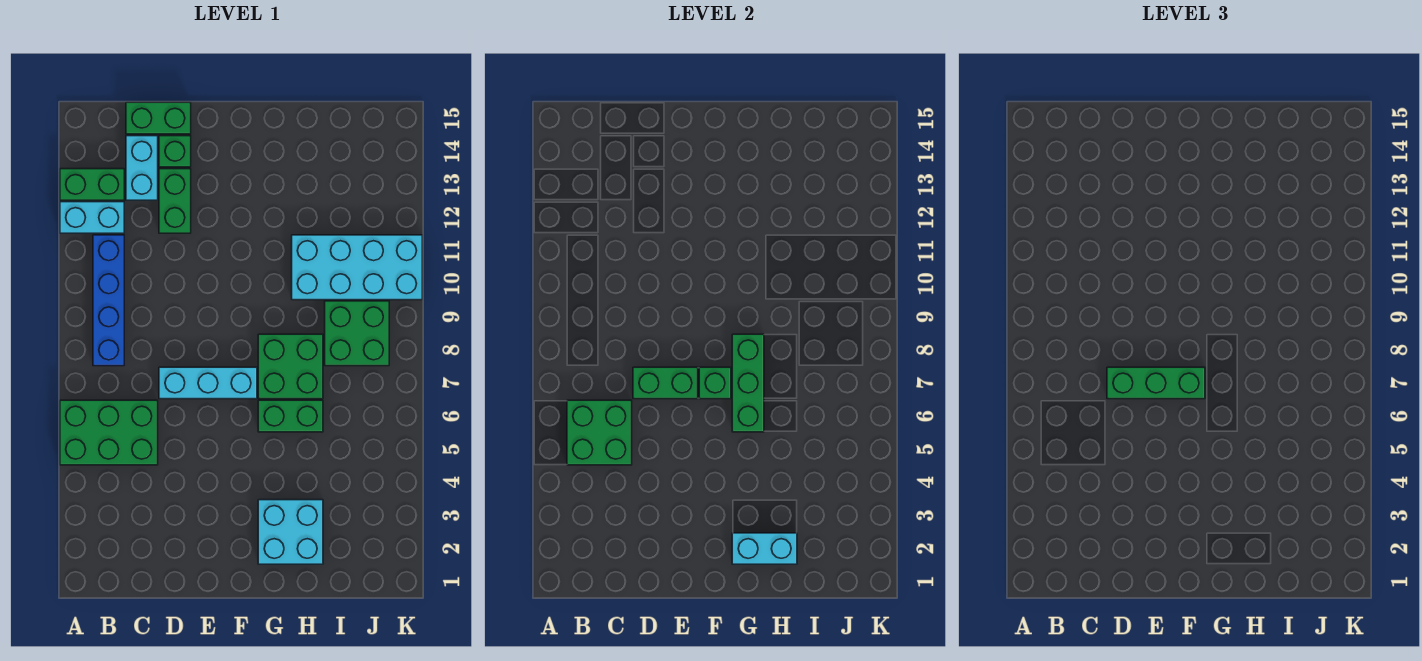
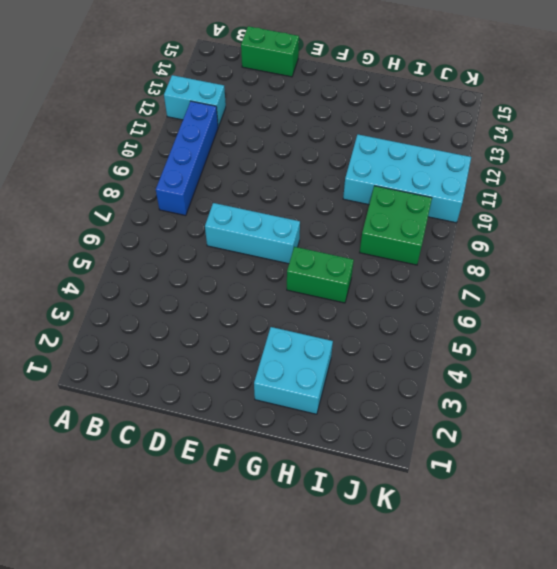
none -> green 2x3 brick [60,400,158,465]
none -> green 1x2 brick [60,169,124,200]
none -> cyan 1x2 brick [126,136,158,200]

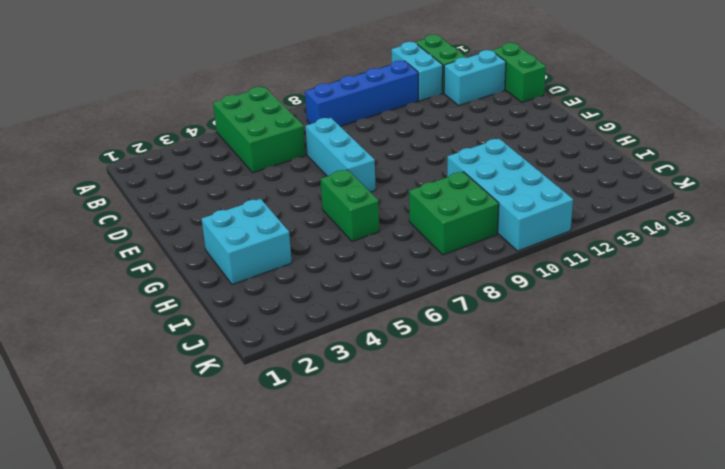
none -> green 1x2 brick [159,169,191,233]
none -> green 1x1 brick [159,136,191,167]
none -> green 2x2 brick [258,334,323,399]

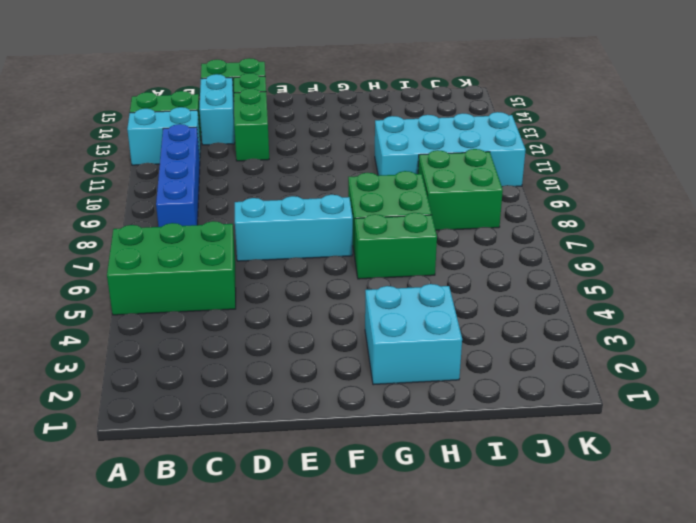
none -> green 2x2 brick [567,400,632,465]
none -> green 1x2 brick [633,367,698,399]
none -> green 1x1 brick [699,367,731,399]

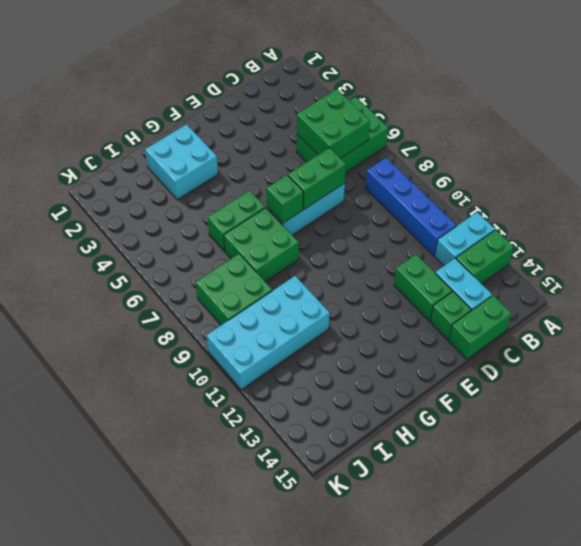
none -> cyan 1x2 brick [732,533,797,564]
none -> green 1x3 brick [732,334,764,432]
none -> green 1x3 brick [1107,367,1205,399]

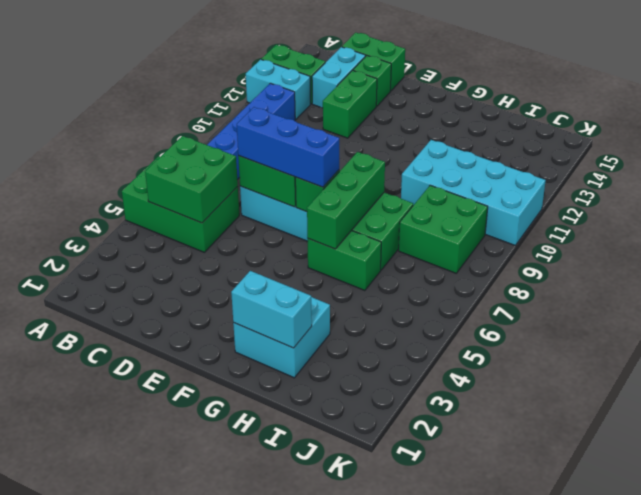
blue 1x3 brick [237,107,339,187] -> green 1x3 brick [1107,367,1205,399]

